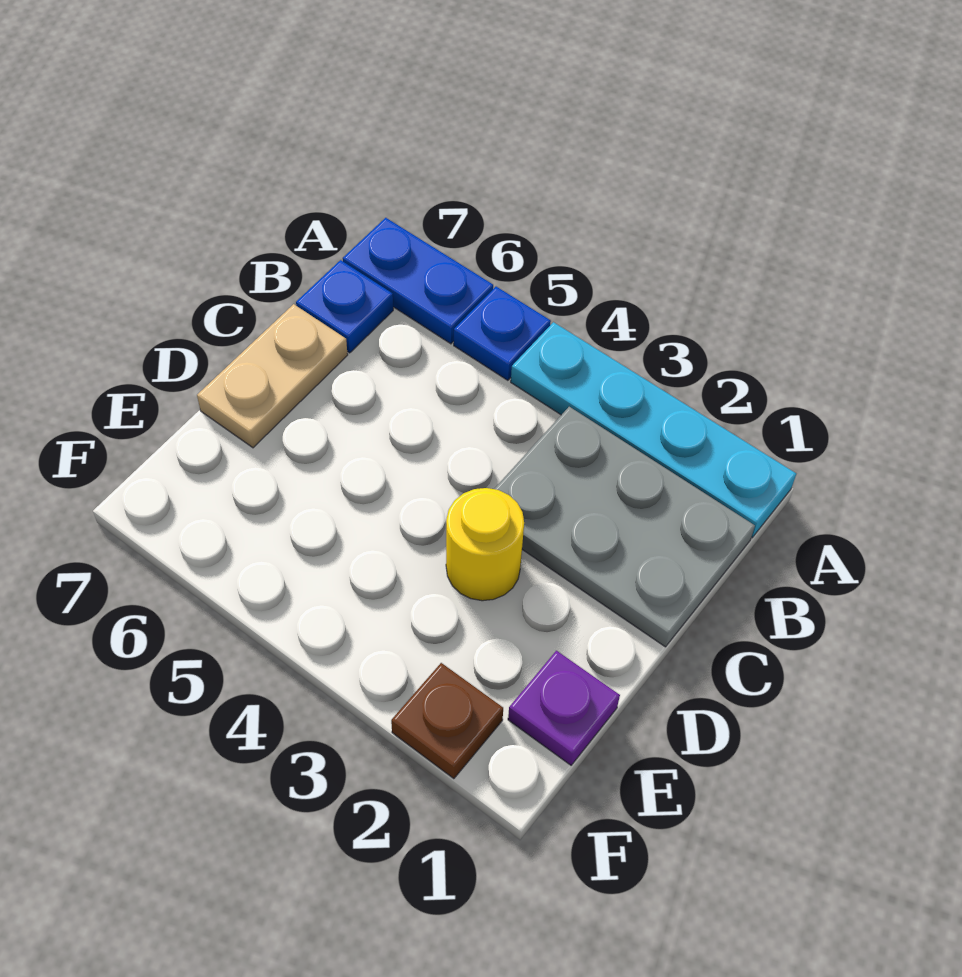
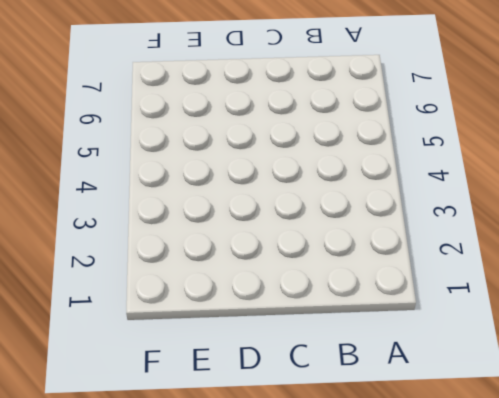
none -> cyan 1x4 plate [511,322,796,538]
none -> blue 1x1 plate [454,287,551,380]

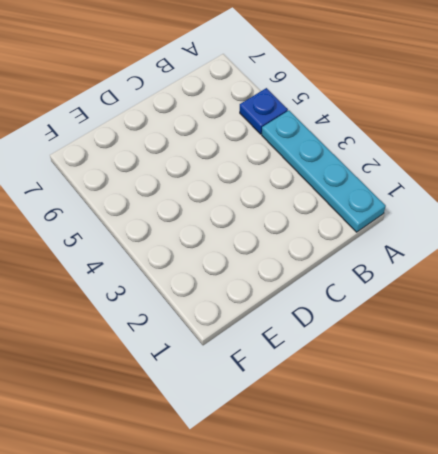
none -> blue 1x2 plate [343,218,493,344]
none -> grey 2x3 plate [494,407,755,647]

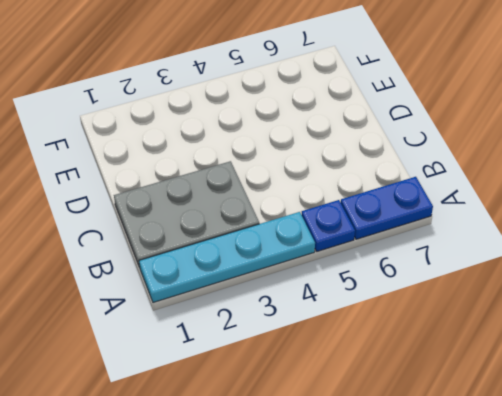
none -> blue 1x1 plate [296,260,393,353]
none -> tan 1x2 plate [197,304,348,448]

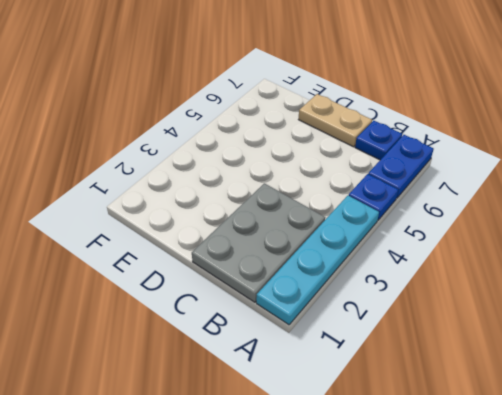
none -> yellow 1x1 round brick [446,488,524,601]
none -> purple 1x1 plate [508,651,620,765]

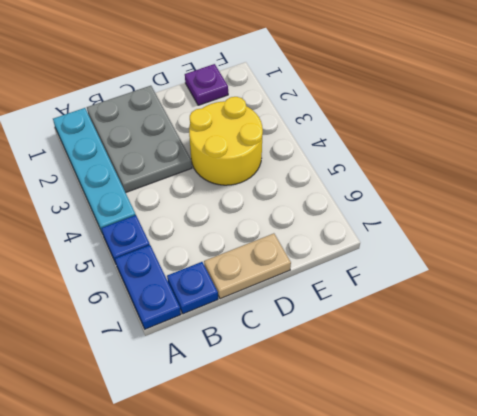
yellow 2x2 round brick [189,97,263,185] -> yellow 1x1 round brick [446,488,524,601]
none -> brown 1x1 plate [391,663,503,779]

